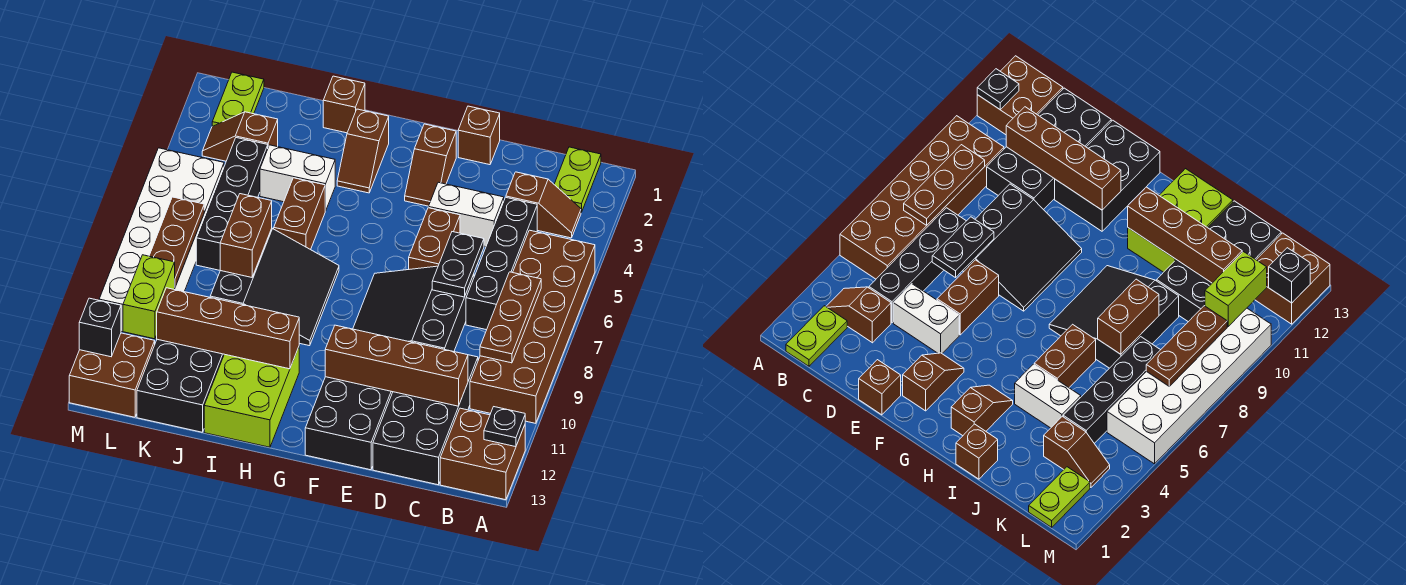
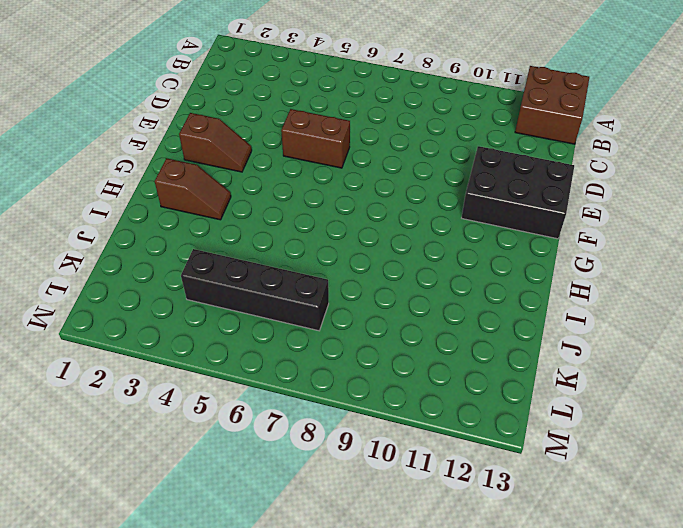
none -> brown 2x6 brick [470,230,595,423]
none -> lime 1x2 plate [554,147,601,212]
none -> brown 1x2 slope [506,172,581,238]
none -> black 1x4 brick [466,197,537,330]

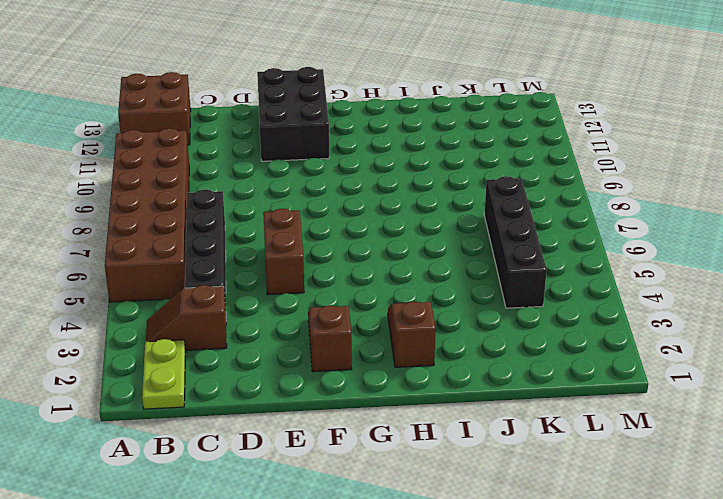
none -> black 2x4 brick [373,355,478,485]
none -> white 1x2 brick [429,182,504,247]
none -> black 3x3 slope [353,266,474,352]
none -> brown 1x1 brick [458,106,500,165]

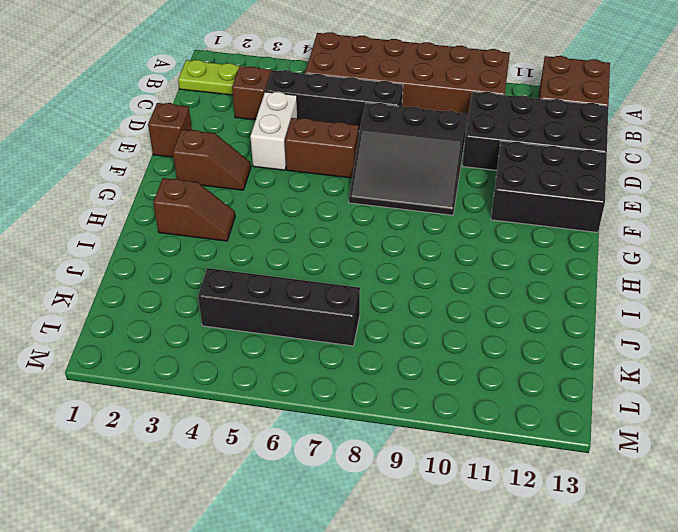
none -> black 3x3 slope [210,229,339,346]
none -> lime 2x3 brick [204,347,299,447]
none -> brown 1x1 brick [323,76,365,133]
none -> white 1x2 brick [260,145,335,211]

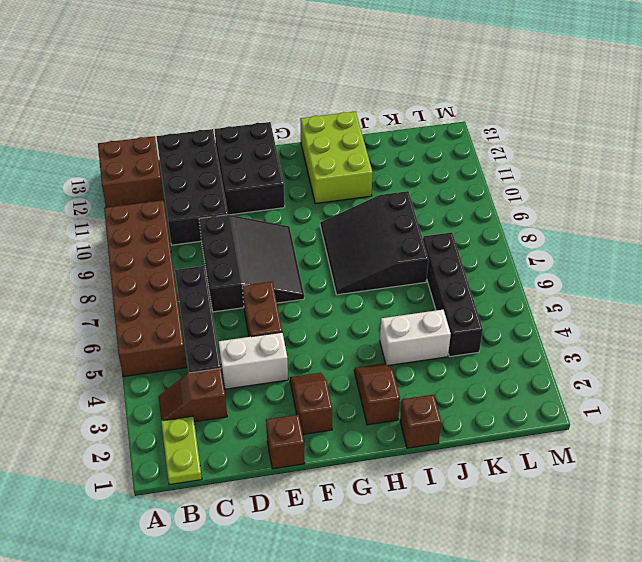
none -> brown 1x2 brick [274,178,325,250]
none -> black 2x4 brick [137,339,224,432]
none -> brown 1x2 slope [202,112,278,161]
none -> lime 1x2 plate [212,72,264,126]

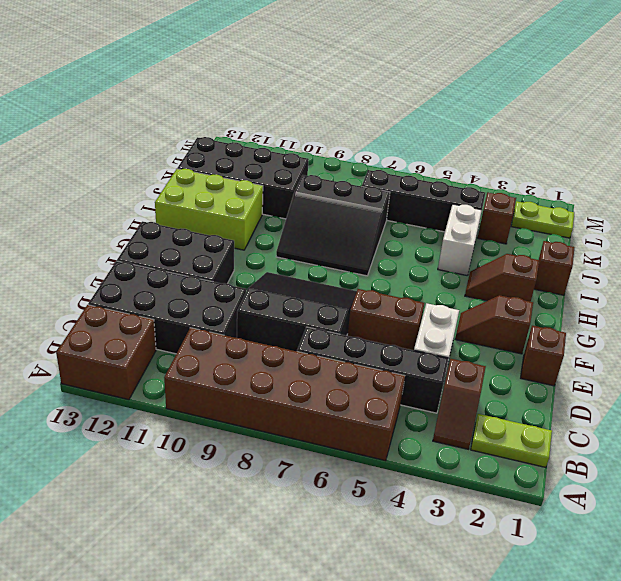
none -> brown 1x2 brick [274,178,325,250]
none -> white 2x6 brick [99,148,224,339]
none -> brown 2x2 brick [69,333,155,417]
none -> black 1x1 plate [484,407,525,447]

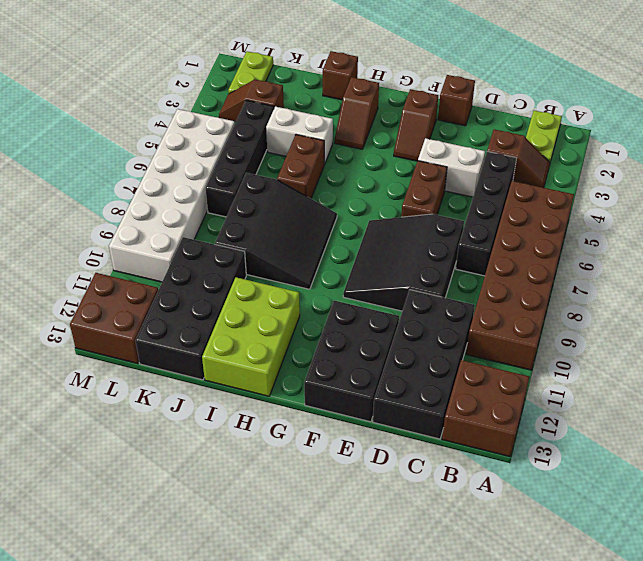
none -> black 1x1 plate [484,407,525,447]
none -> brown 1x3 plate [480,272,541,363]
none -> brown 1x4 brick [325,325,468,406]
none -> black 1x2 plate [432,232,484,297]

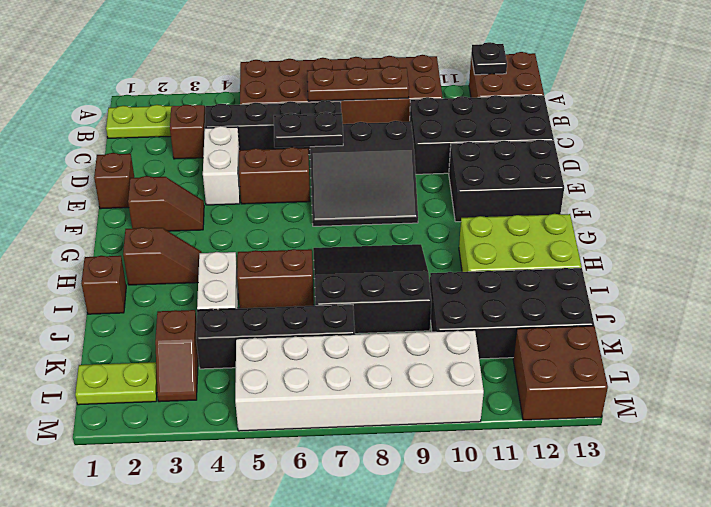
none -> brown 1x4 brick [325,325,468,406]
none -> brown 1x4 brick [157,288,299,369]
none -> brown 1x2 brick [220,194,272,277]
none -> brown 1x3 plate [149,197,204,287]

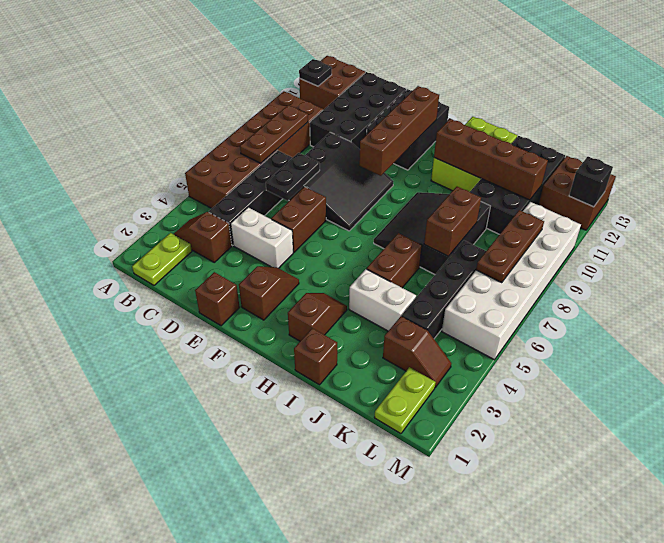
brown 1x4 brick [359,86,439,176] -> brown 1x4 brick turned to [325,325,468,406]
none -> lime 1x2 brick [123,255,175,339]

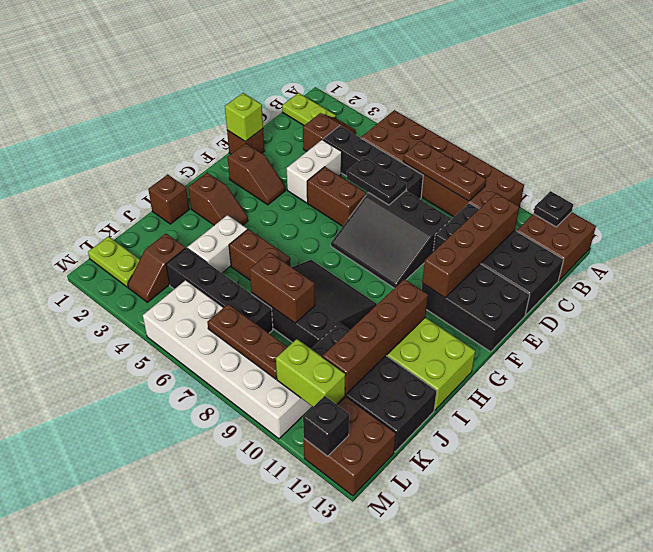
lime 1x1 brick [225,93,263,142] -> none

